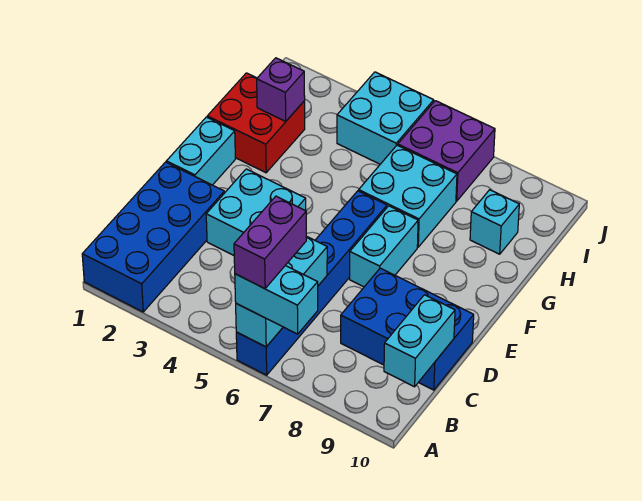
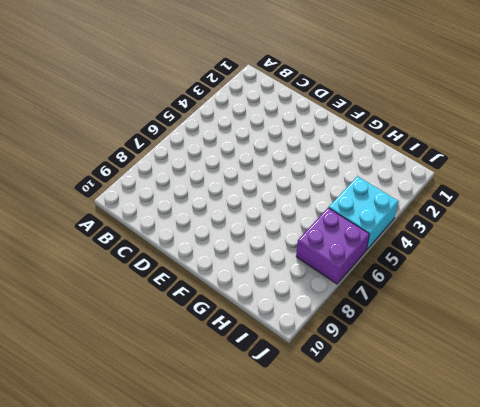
none -> blue 2x4 brick [82,162,224,312]
none -> blue 1x6 brick [236,191,387,375]
none -> blue 2x3 brick [341,268,474,390]

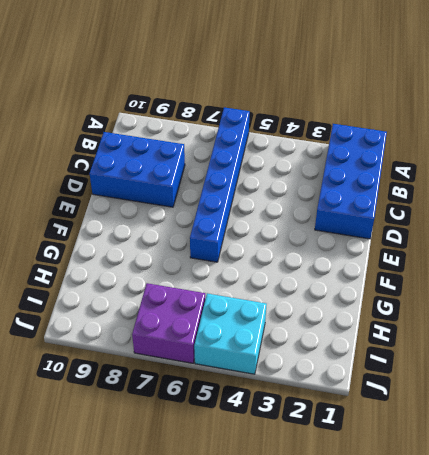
none -> cyan 2x2 brick [206,169,306,255]
none -> cyan 1x2 brick [166,117,235,185]
none -> cyan 1x2 brick [350,206,418,287]

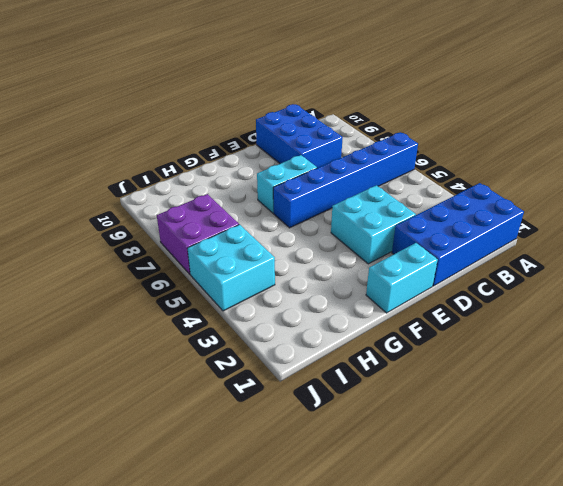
none -> red 2x2 brick [207,73,305,173]
none -> cyan 2x2 brick [359,145,457,247]
none -> cyan 1x1 brick [470,190,519,254]

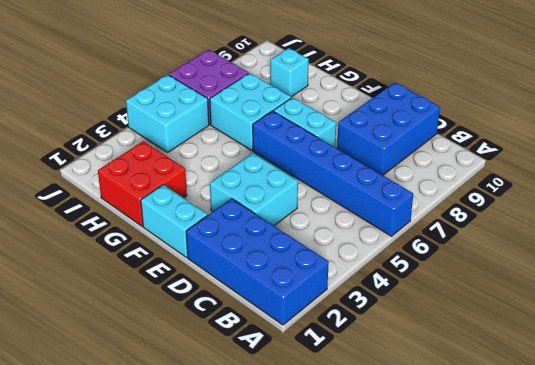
none -> cyan 1x3 brick [236,236,327,347]
none -> cyan 1x2 brick [384,295,455,387]
none -> purple 1x1 brick [257,58,305,122]

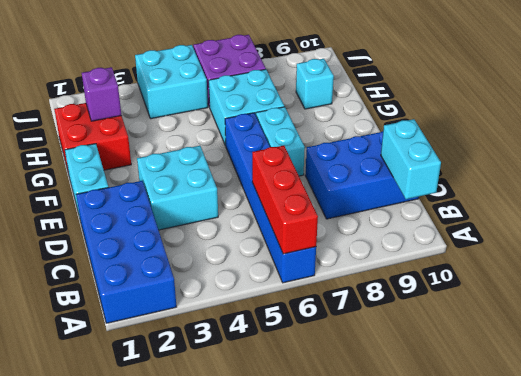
red 1x3 brick [252,146,318,254] -> cyan 1x3 brick [236,236,327,347]
none -> cyan 1x2 brick [235,266,318,334]
none -> purple 1x2 brick [234,196,306,289]

